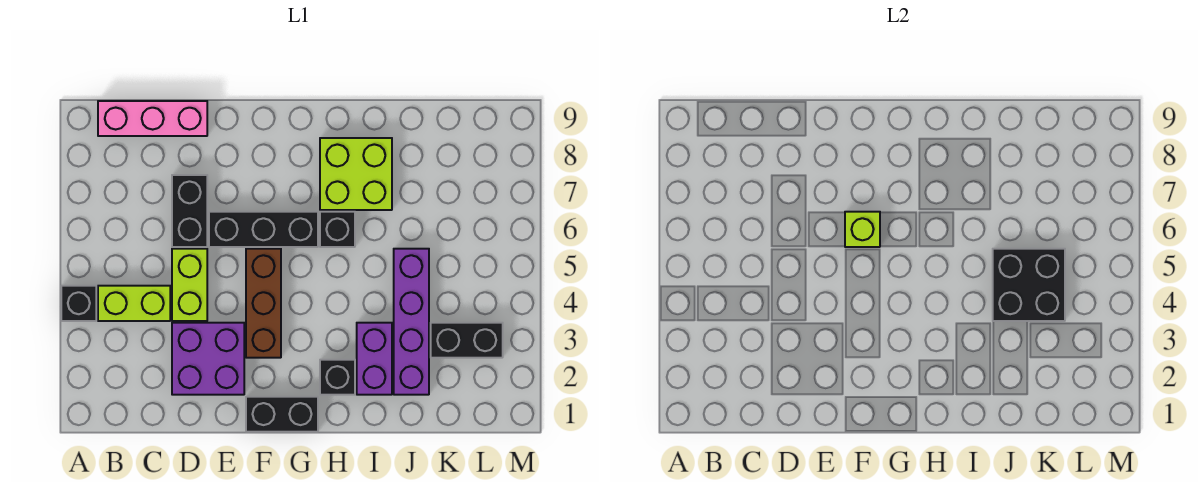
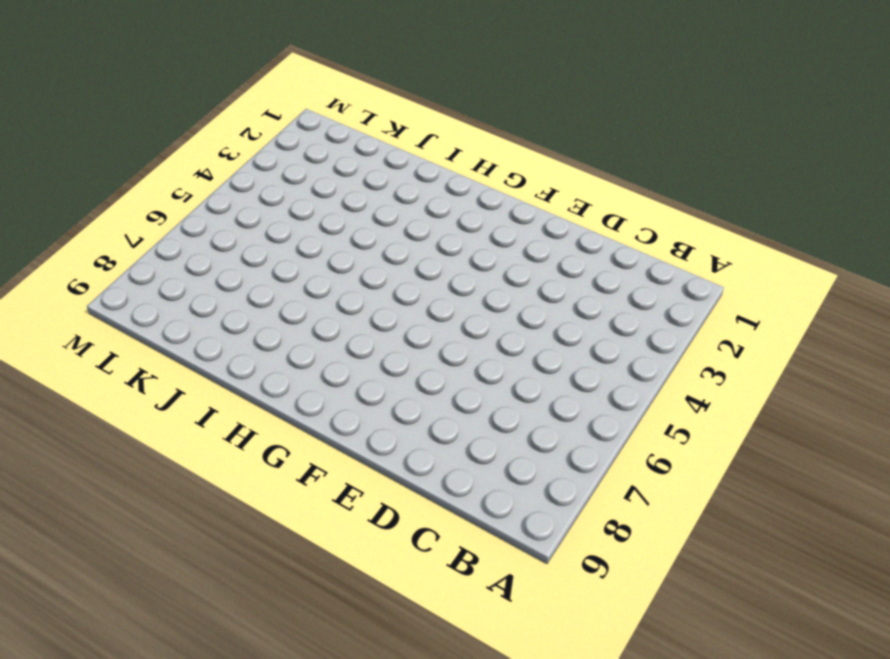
none -> black 1x1 brick [61,286,96,321]
none -> lime 1x2 brick [98,286,170,321]
none -> pink 1x3 brick [98,101,207,136]

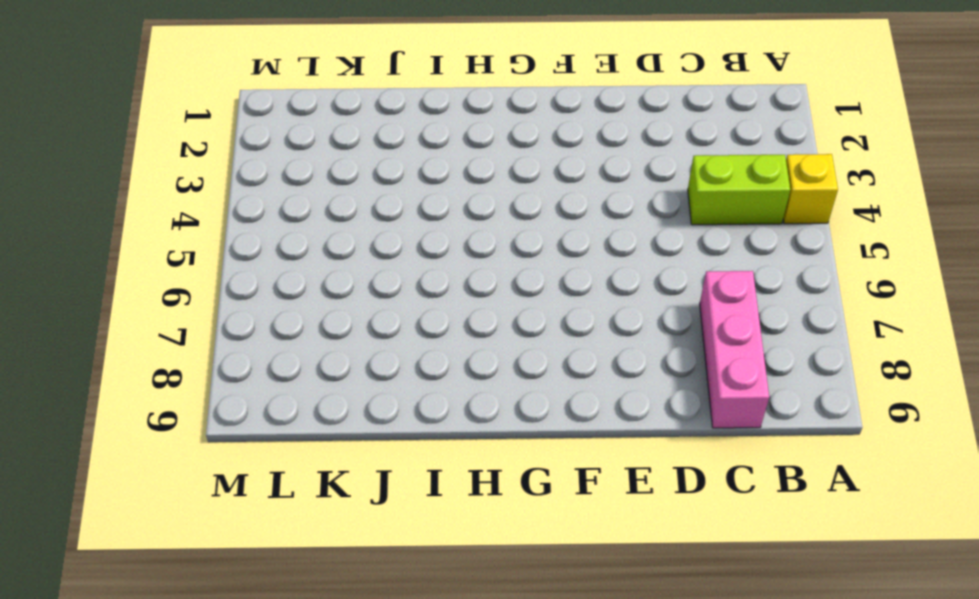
yellow 1x1 brick [783,154,838,224] -> black 1x1 brick [61,286,96,321]
pink 1x3 brick [700,271,769,428] -> pink 1x3 brick turned to [98,101,207,136]
none -> purple 2x2 brick [172,323,244,395]
none -> lime 1x2 brick [172,249,207,321]
none -> black 1x2 brick [172,175,207,247]

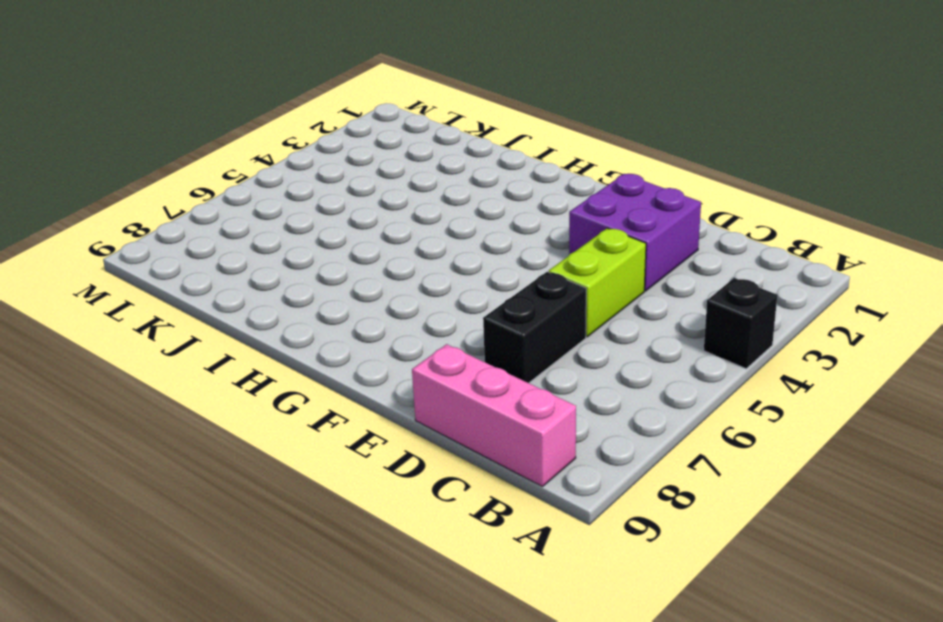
none -> lime 1x2 brick [98,286,170,321]
none -> black 1x3 brick [209,212,318,247]
none -> black 1x2 brick [246,397,318,432]

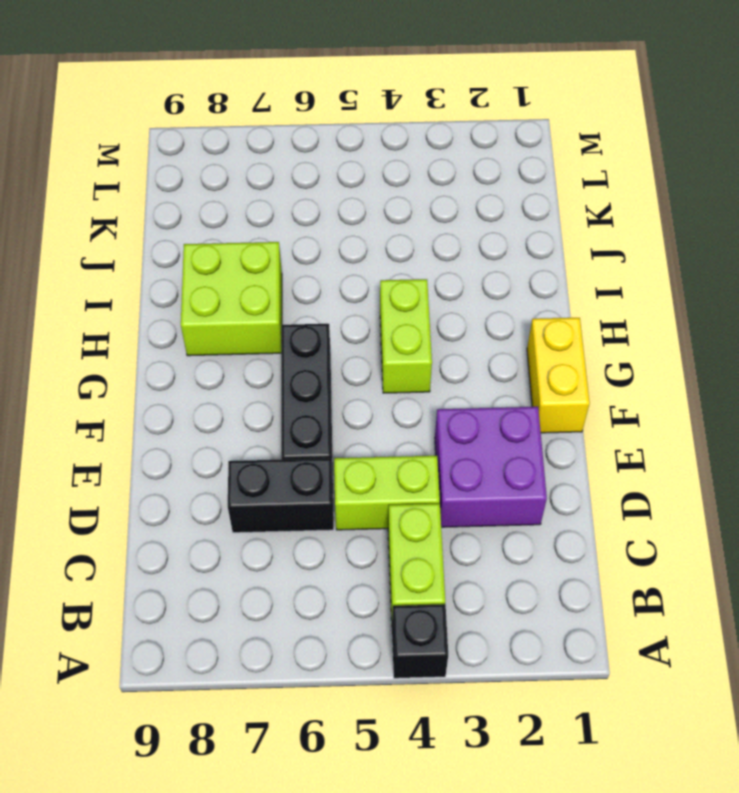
yellow 1x2 brick [527,318,590,433] -> black 1x2 brick [246,397,318,432]
lime 1x2 brick [380,279,432,393] -> none
none -> pink 1x3 brick [98,101,207,136]
none -> brown 1x3 brick [246,249,281,358]
none -> black 1x1 brick [320,360,355,395]

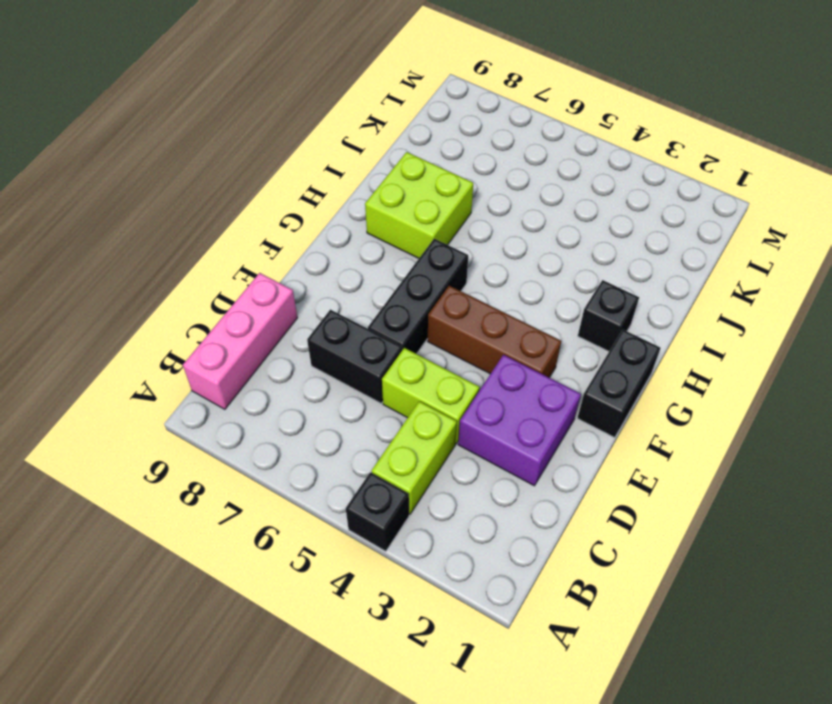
none -> black 1x1 brick [320,212,355,247]
none -> purple 1x2 brick [357,323,392,395]
none -> purple 1x4 brick [394,249,429,395]

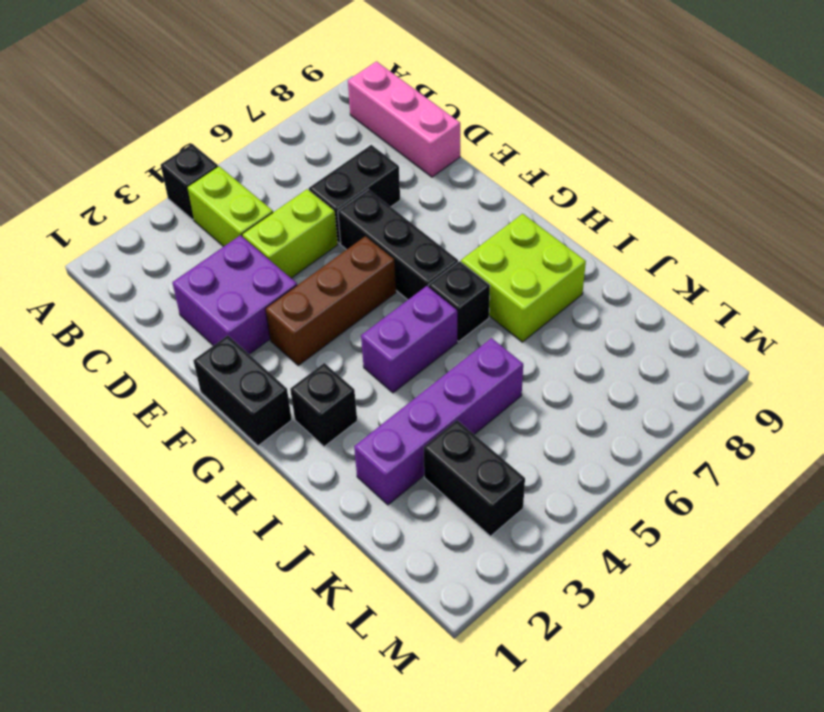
purple 1x2 brick [361,286,457,393] -> purple 1x2 brick moved to [357,323,392,395]
none -> lime 1x1 brick [845,212,880,247]
none -> black 2x2 brick [993,249,1065,321]

